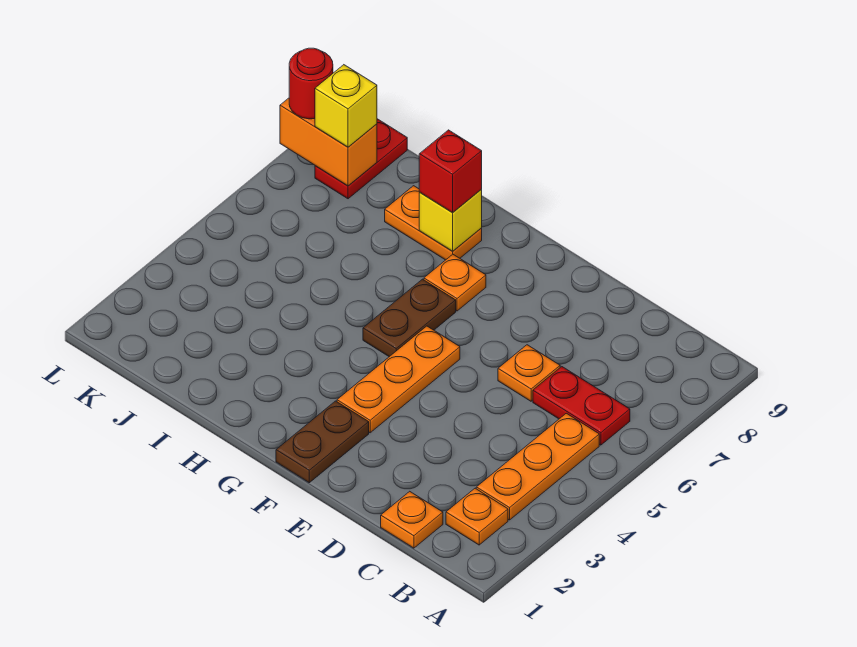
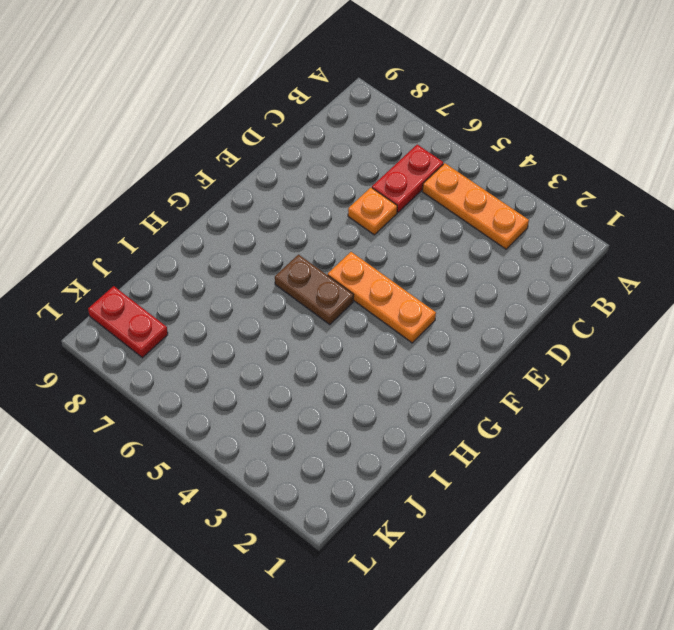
none -> orange 1x1 plate [446,488,508,545]
none -> orange 1x1 plate [381,491,443,548]
none -> brown 1x2 plate [276,401,369,483]

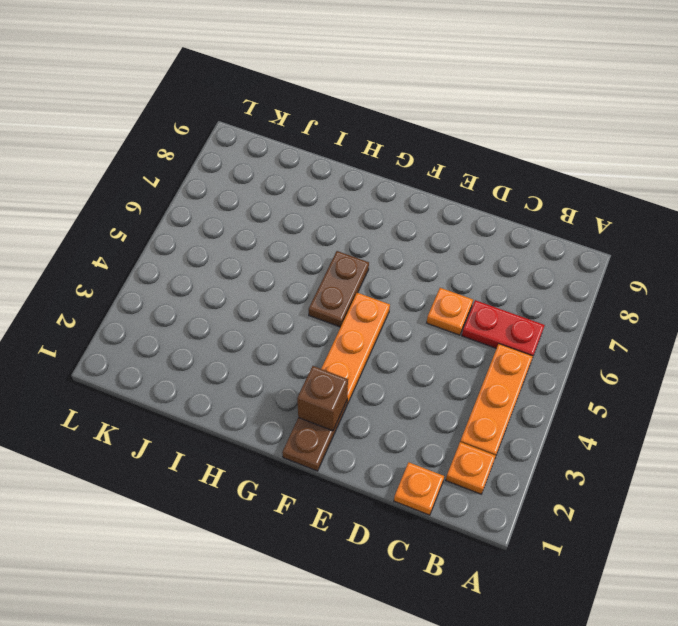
brown 1x1 brick [297,366,348,431] -> none
none -> orange 1x1 plate [424,254,486,311]
none -> orange 1x2 plate [385,186,482,260]
none -> red 1x2 plate [315,119,407,199]

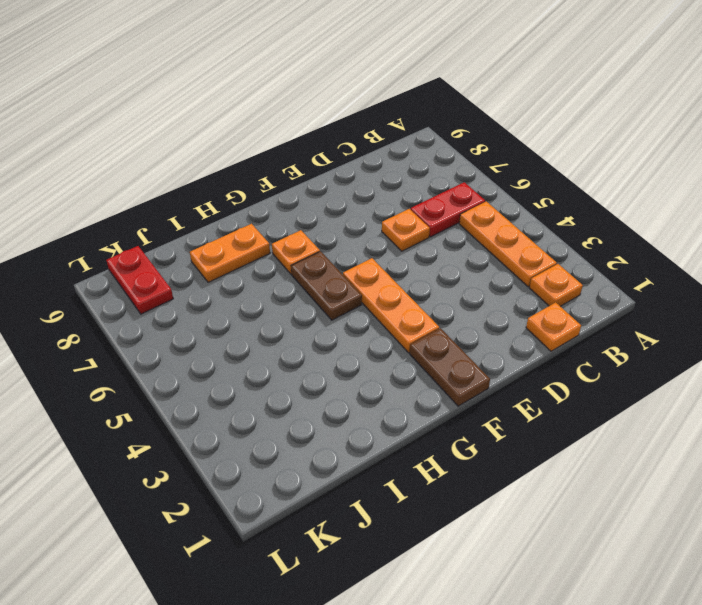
none -> yellow 1x1 brick [419,190,482,251]
none -> orange 1x2 brick [280,98,377,186]
none -> red 1x1 brick [419,130,482,212]

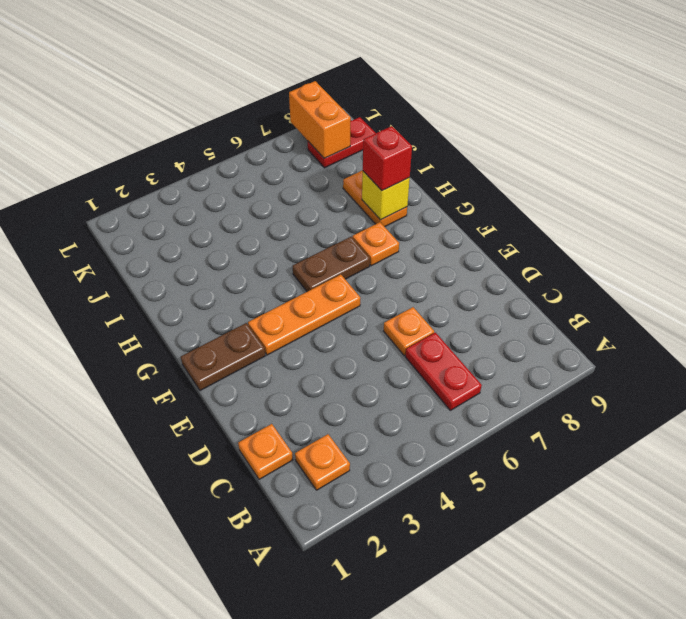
none -> orange 1x3 plate [476,413,599,520]
none -> yellow 1x1 brick [315,65,377,147]
none -> red 1x1 round brick [289,48,333,119]

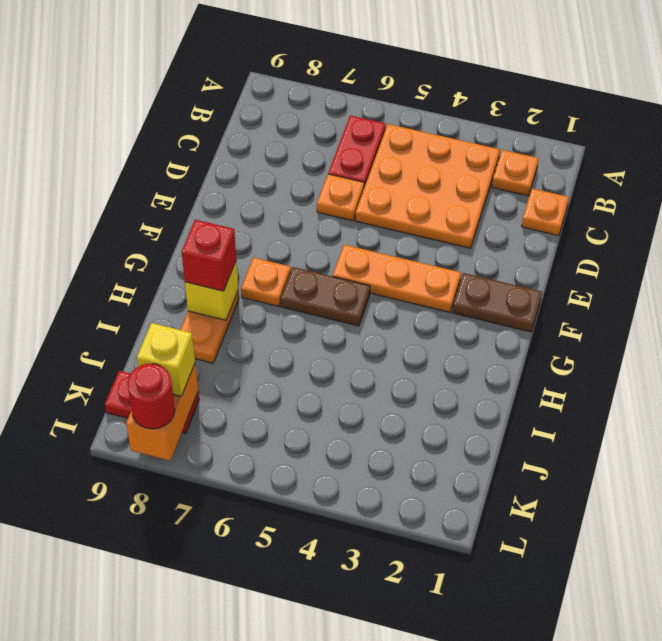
orange 3x3 plate [356,124,500,248] -> orange 1x3 plate [476,413,599,520]

